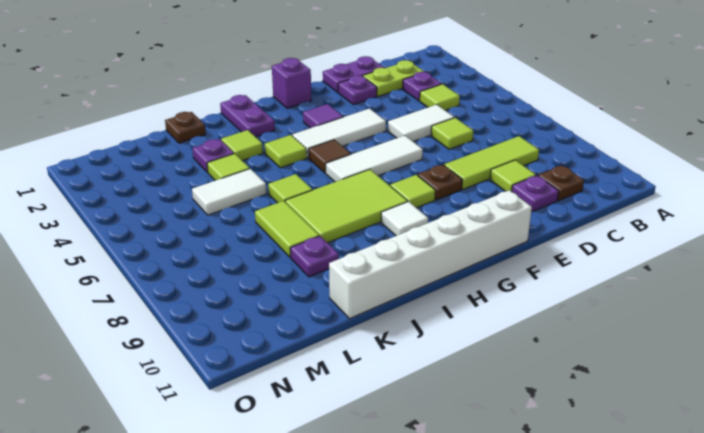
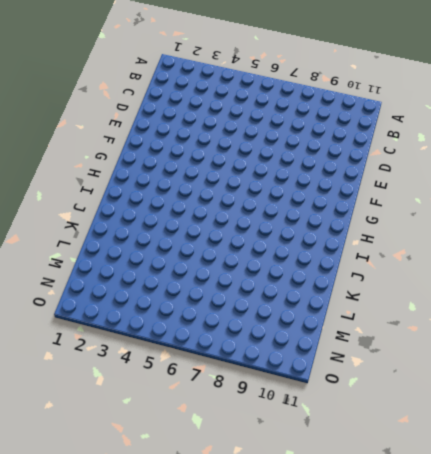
none -> lime 1x2 plate [363,60,424,96]
none -> purple 1x1 plate [403,72,441,101]
none -> lime 1x1 tile [420,84,460,110]
none -> lime 1x3 tile [444,136,539,189]

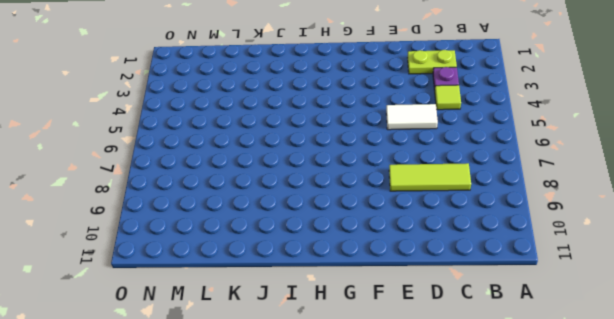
none -> brown 1x1 plate [538,165,584,201]
none -> purple 1x2 plate [323,56,384,92]
none -> lime 1x1 tile [431,118,473,149]
none -> lime 1x1 tile [490,160,536,192]

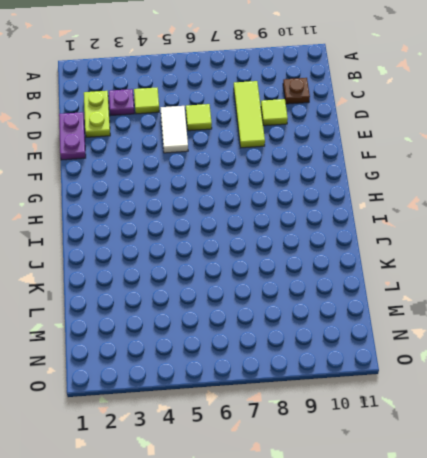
none -> purple 1x1 plate [512,176,559,211]
none -> purple 1x1 plate [338,75,377,105]
none -> white 1x3 tile [292,109,386,158]
none -> white 1x3 tile [326,135,423,182]

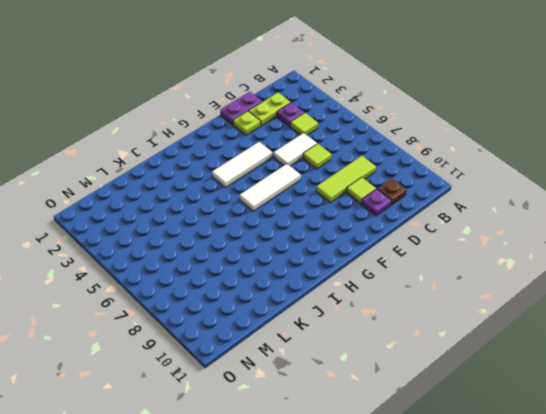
lime 1x1 plate [233,111,261,135] -> purple 1x1 plate [338,75,377,105]
none -> brown 1x1 plate [418,165,462,200]
none -> white 1x6 brick [329,190,532,319]
none -> purple 1x1 brick [272,58,311,108]
none -> purple 1x1 tile [303,104,343,128]

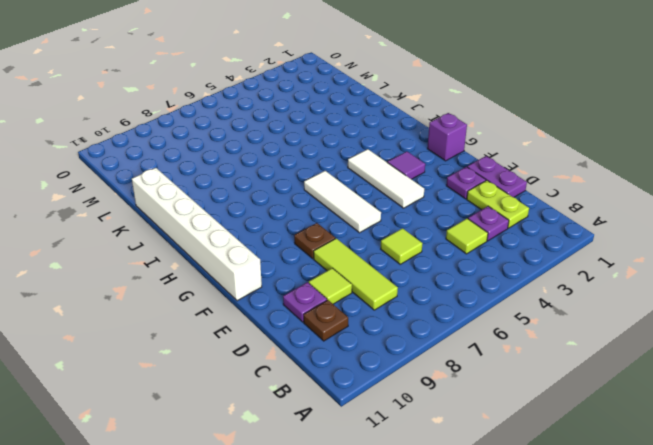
none -> white 1x2 tile [388,105,454,142]
none -> lime 1x1 tile [390,175,435,208]
none -> brown 1x1 tile [309,140,351,173]
none -> lime 2x3 tile [285,169,408,243]

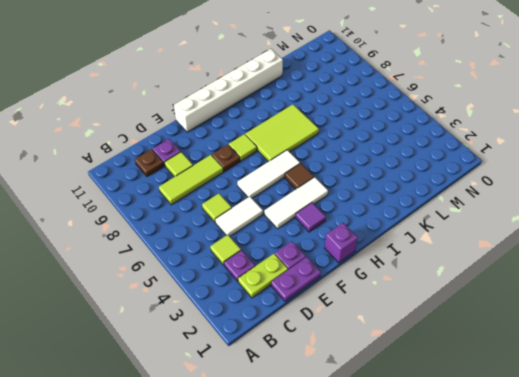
none -> white 1x1 tile [381,202,428,236]
none -> purple 1x2 plate [220,95,275,137]
none -> lime 1x1 tile [265,135,307,168]
none -> lime 1x1 tile [221,130,263,161]

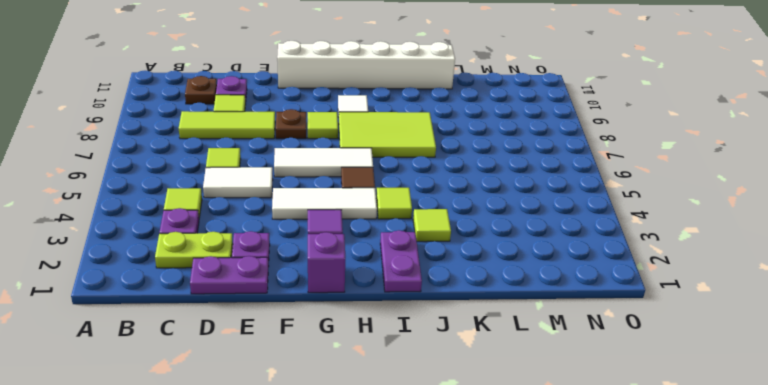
none -> lime 1x1 tile [268,174,312,203]
none -> brown 1x1 plate [165,112,206,143]
none -> purple 1x1 plate [192,139,234,172]
none -> lime 1x1 tile [207,154,250,181]

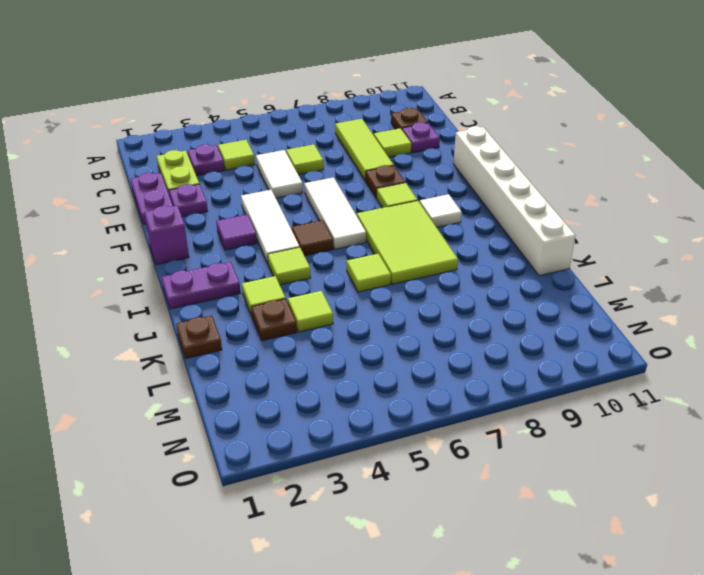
brown 1x1 plate [251,299,297,341] -> purple 1x1 plate [192,139,234,172]
none -> white 1x2 tile [192,169,267,215]
none -> lime 1x2 tile [255,201,319,257]
none -> purple 1x1 plate [290,236,339,277]

